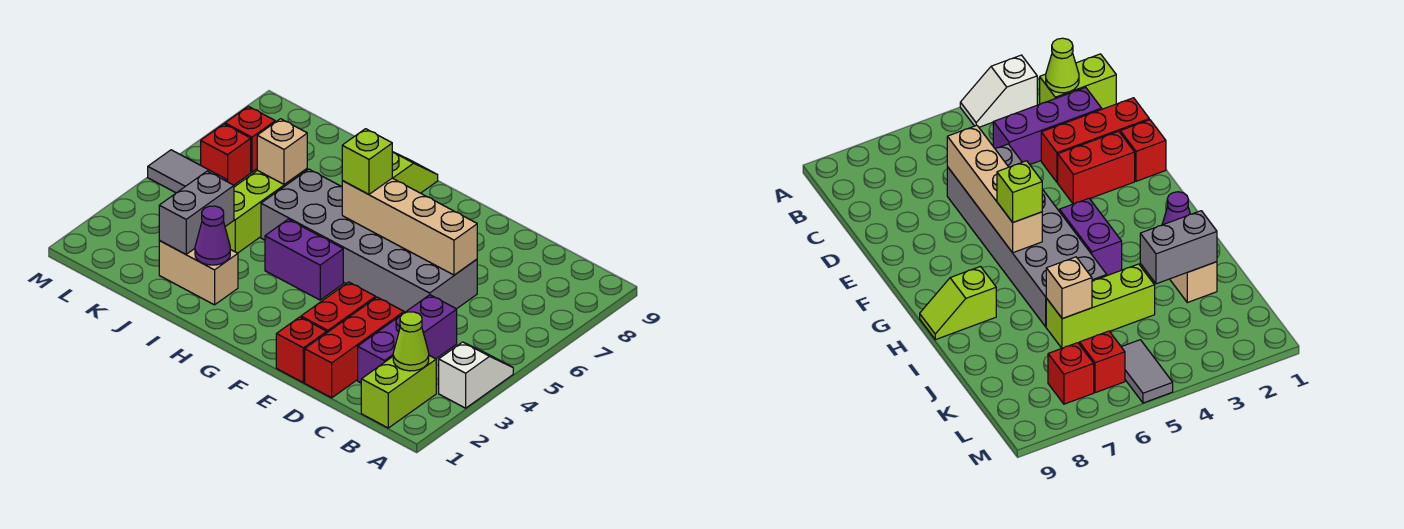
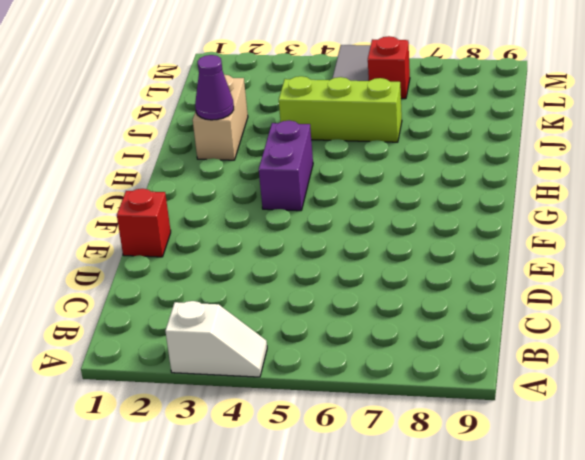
none -> lime 1x2 brick [361,356,436,428]
none -> purple 1x3 brick [358,295,457,383]
none -> red 1x3 brick [305,297,404,398]

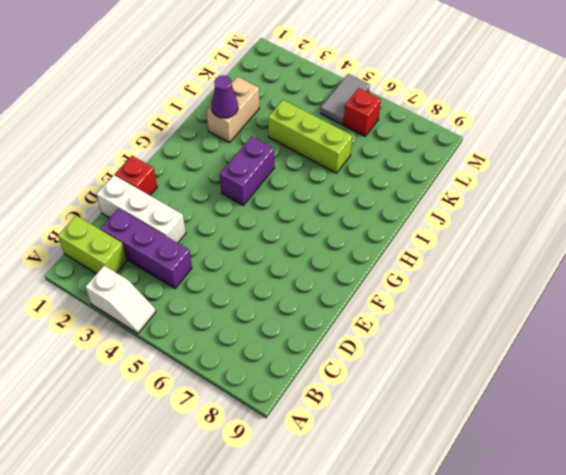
white 1x3 brick [96,175,186,243] -> red 1x3 brick [305,297,404,398]
none -> grey 2x6 brick [261,169,477,313]
none -> red 1x2 brick [301,282,376,332]
none -> lime 1x2 slope [392,152,438,193]

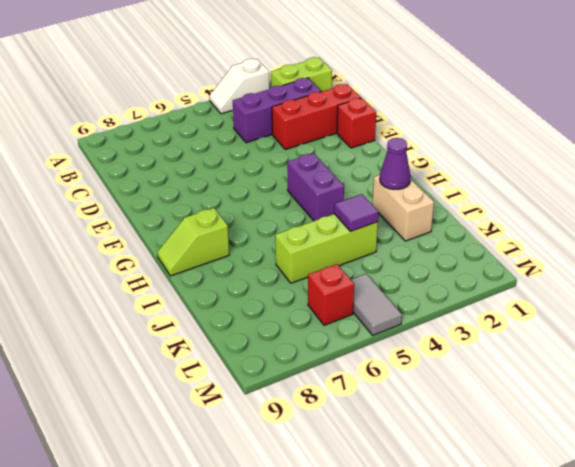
purple 1x1 tile [334,194,378,231] -> none
none -> grey 2x6 brick [261,169,477,313]
none -> red 1x2 brick [301,282,376,332]
none -> red 1x1 brick [225,106,275,172]

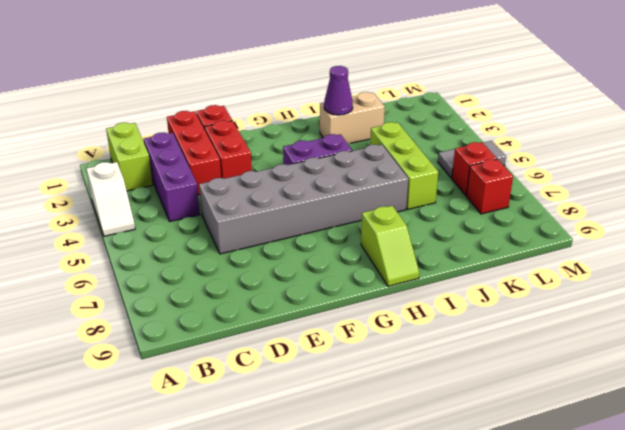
none -> lime 1x1 cone [393,312,429,371]
none -> tan 1x4 brick [342,178,477,275]
none -> grey 1x2 brick [159,171,234,254]

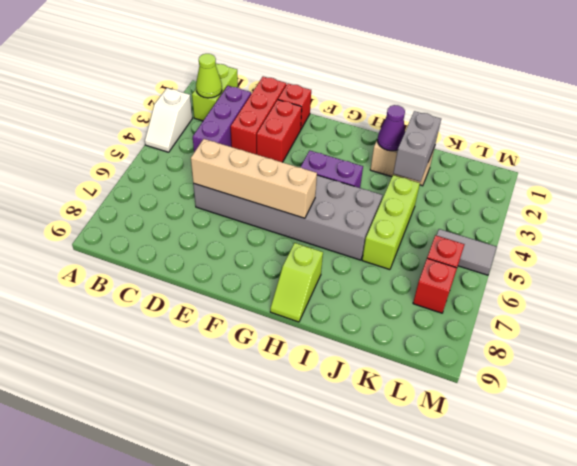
none -> tan 1x1 brick [257,119,307,184]
none -> lime 1x1 brick [342,129,392,194]

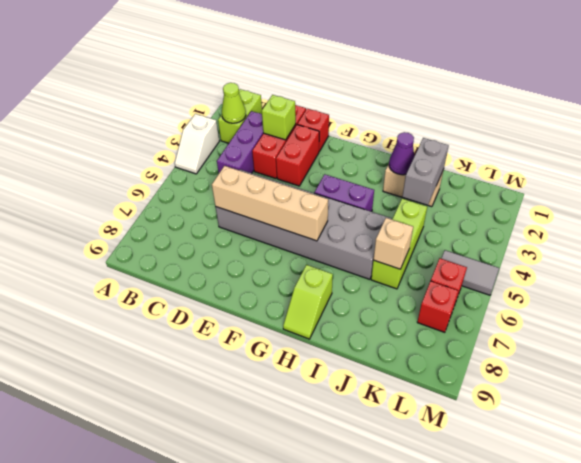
lime 1x1 brick [262,95,296,140] -> lime 1x1 brick moved to [342,129,392,194]

